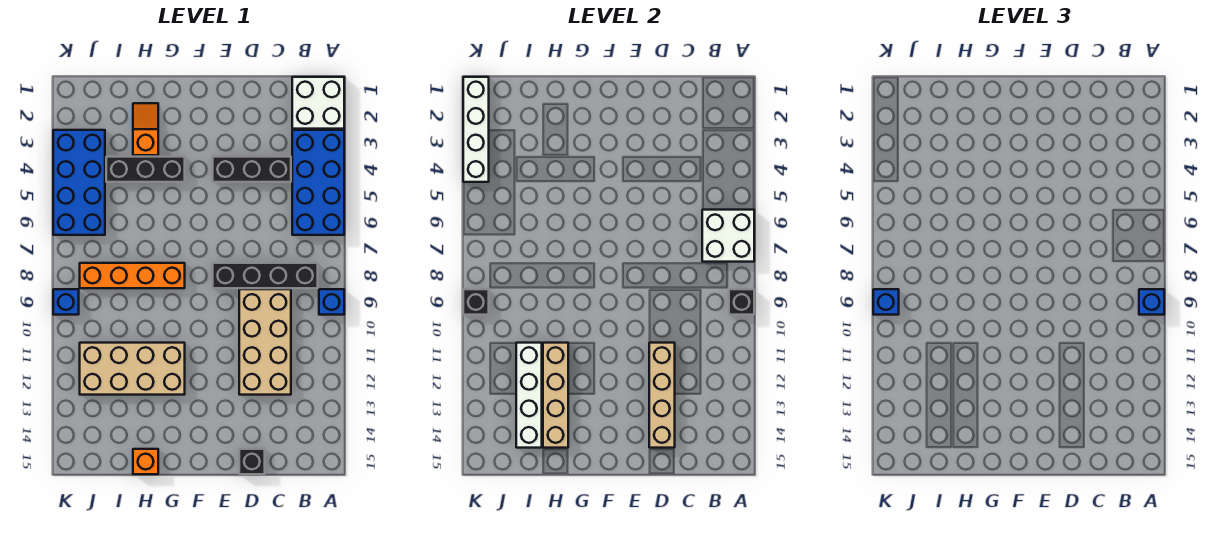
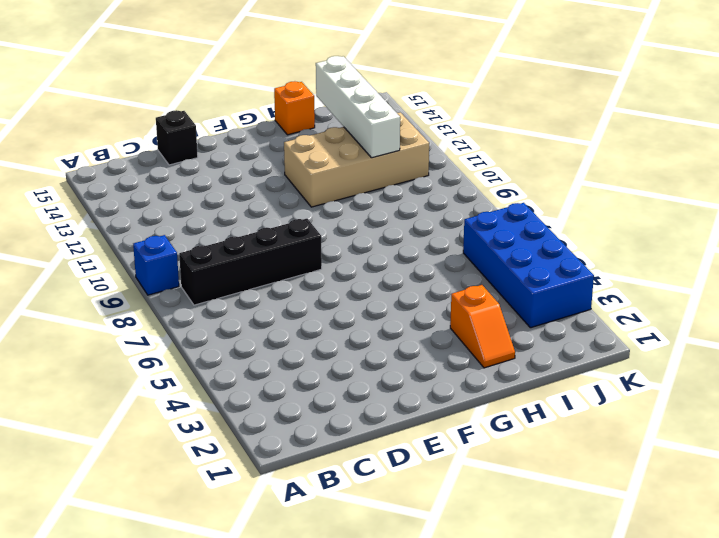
none -> white 2x2 brick [292,77,344,129]
none -> blue 2x4 brick [292,130,344,235]
none -> black 1x3 brick [213,157,291,182]

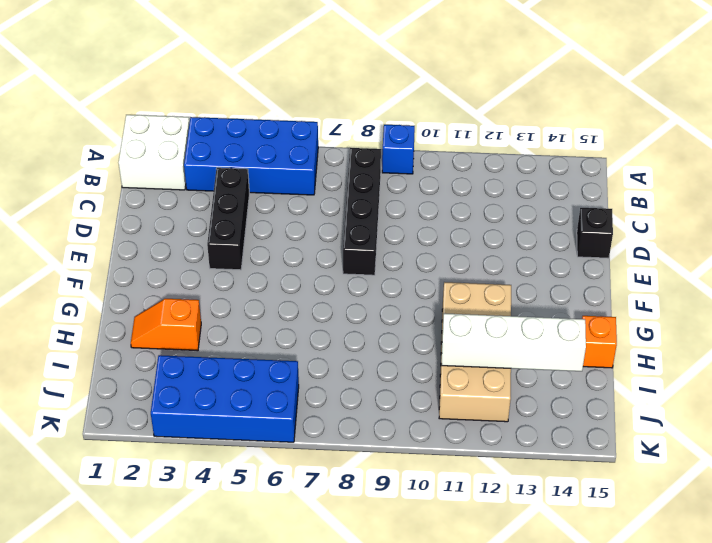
none -> tan 2x4 brick [239,289,291,395]
none -> black 1x3 brick [106,157,185,182]
none -> orange 1x4 brick [80,263,185,288]

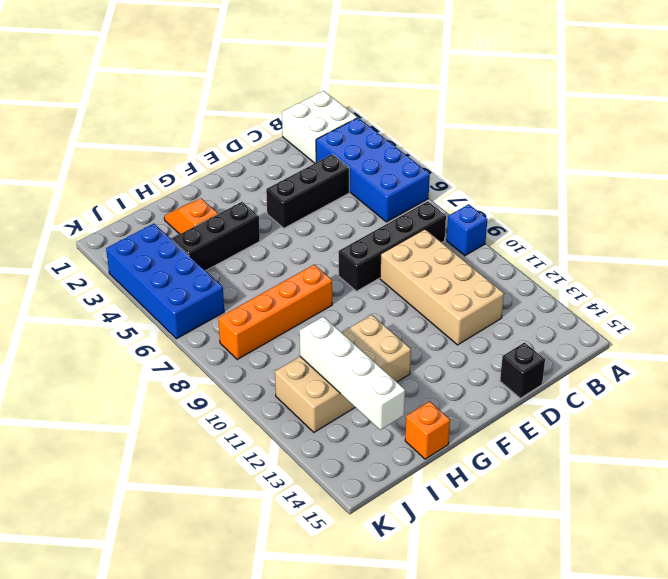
none -> blue 1x1 brick [53,289,79,315]
none -> white 2x2 brick [702,210,754,262]
none -> black 1x1 brick [729,289,754,315]

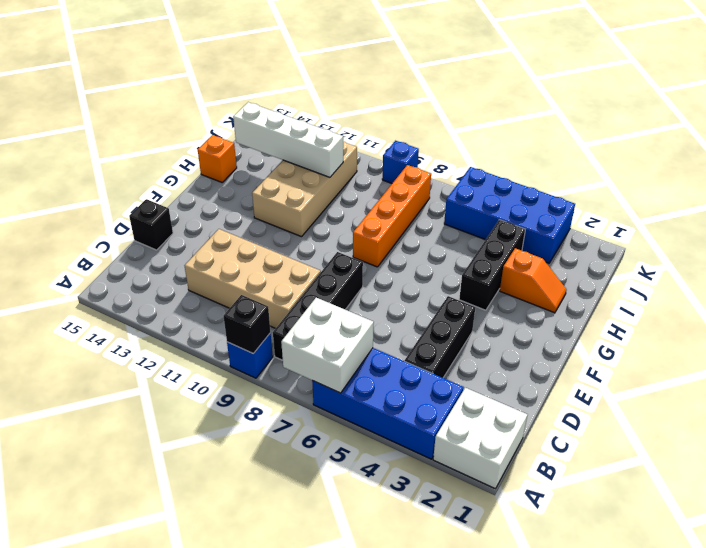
none -> tan 1x4 brick [649,343,675,448]
none -> tan 1x4 brick [543,343,568,448]
none -> white 1x4 brick [463,77,489,182]

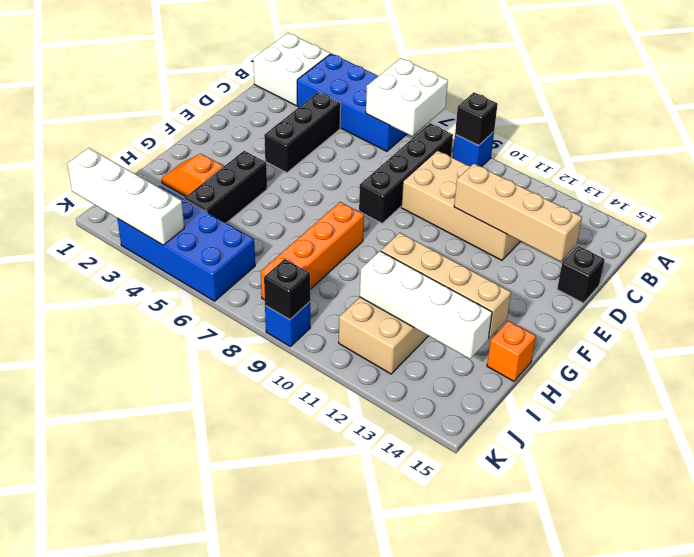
none -> blue 1x1 brick [1139,289,1164,315]
none -> blue 1x1 brick [873,289,899,315]

